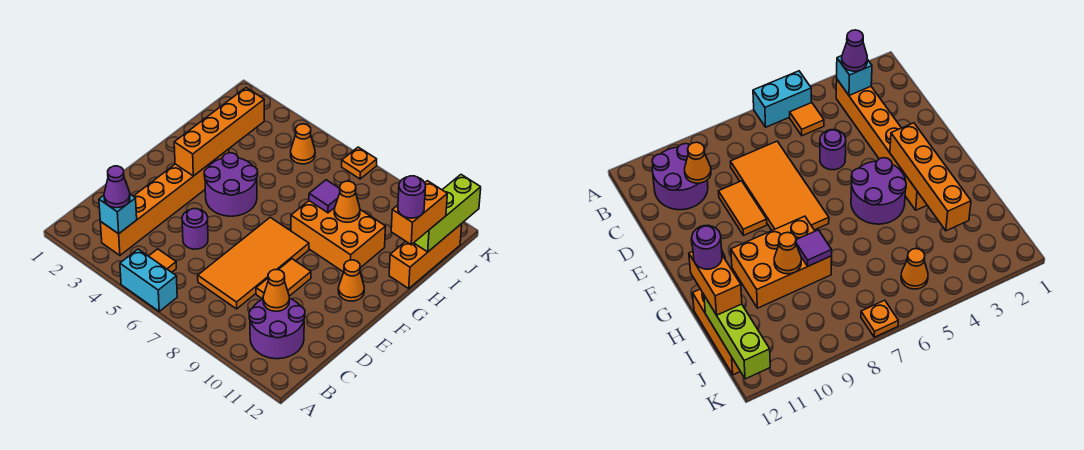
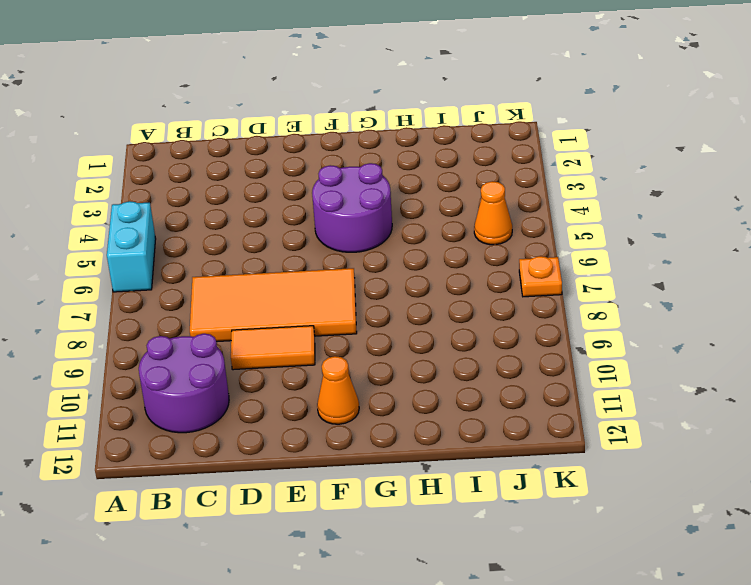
none -> orange 1x6 brick [100,149,229,255]
none -> orange 1x1 tile [149,249,176,272]
none -> purple 1x1 round brick [182,209,208,249]

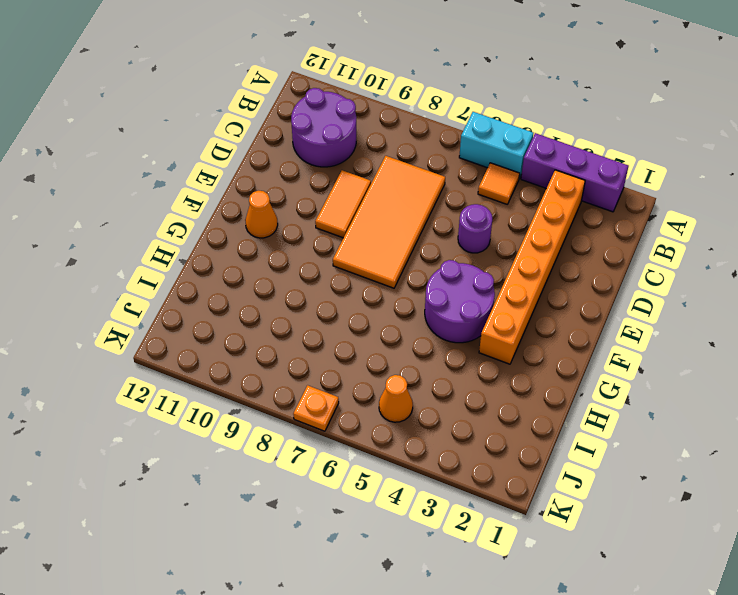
purple 1x3 brick [521,133,628,212] -> none
none -> orange 2x3 brick [291,201,386,272]
none -> orange 1x3 brick [389,224,462,289]
none -> cyan 1x1 brick [99,194,137,234]

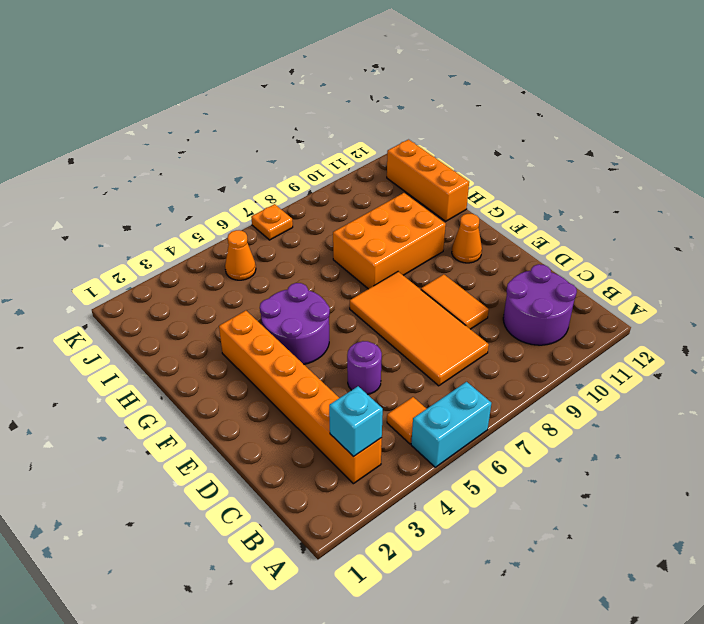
none -> orange 1x1 cone [263,270,289,311]
none -> orange 1x4 brick [174,88,264,176]
none -> purple 1x1 tile [309,180,340,213]

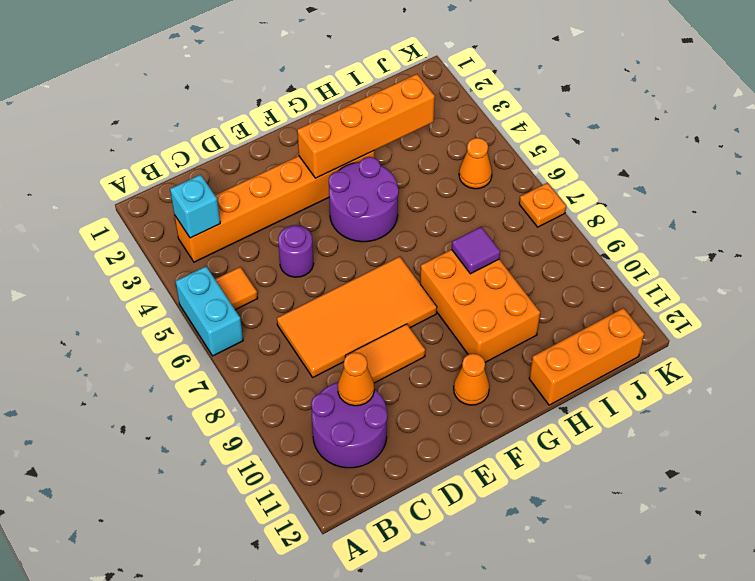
none -> orange 1x1 cone [334,181,360,222]
none -> lime 1x3 brick [414,175,481,252]
none -> purple 1x1 cone [104,166,130,208]

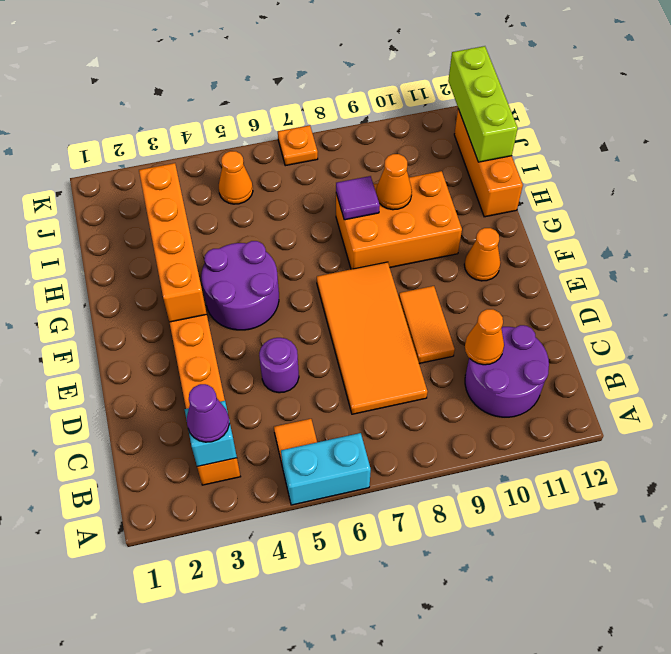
none -> orange 1x2 brick [391,181,447,245]
none -> purple 1x1 round brick [398,176,426,218]

